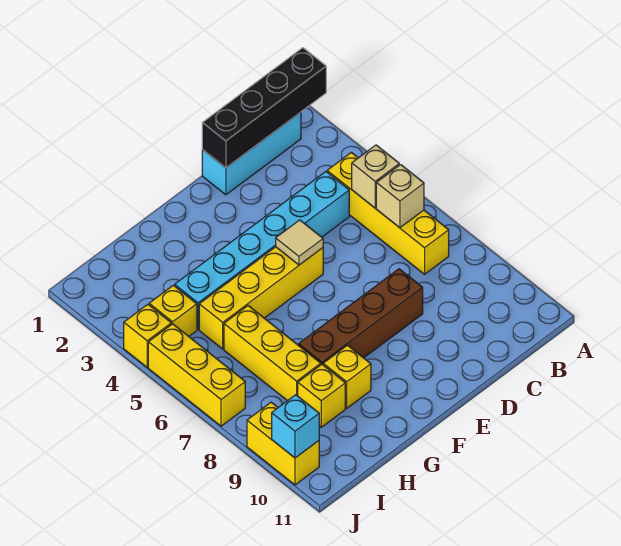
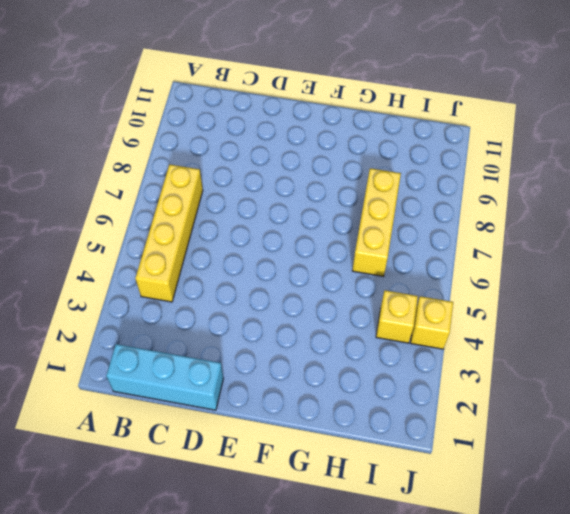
none -> cyan 1x6 brick [175,172,349,329]
none -> brown 1x4 brick [299,269,423,364]
none -> yellow 1x4 brick [199,247,323,349]

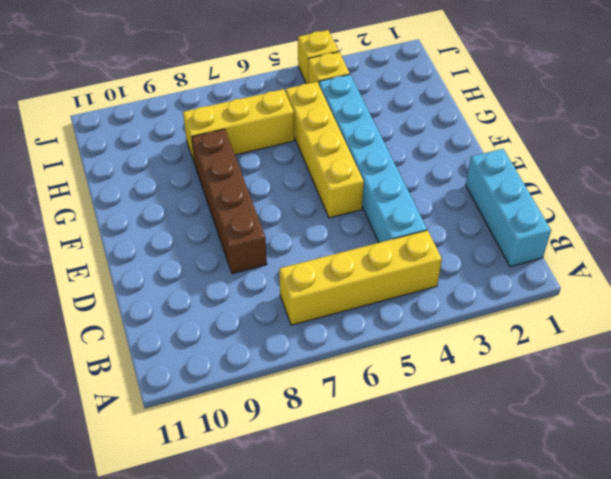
none -> yellow 1x1 brick [323,345,371,408]
none -> yellow 1x1 brick [298,364,345,427]
none -> yellow 1x3 brick [148,324,245,426]

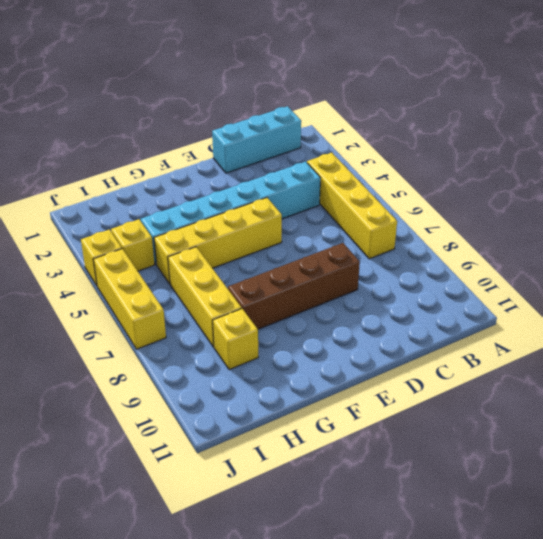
none -> yellow 1x1 brick [323,345,371,408]
none -> yellow 1x2 brick [247,402,319,485]
none -> black 1x4 brick [202,48,326,168]

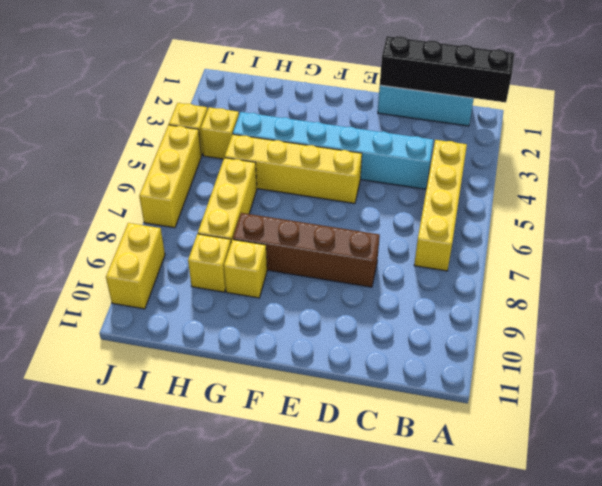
none -> tan 1x1 brick [352,145,399,208]
none -> tan 1x1 brick [376,165,424,228]
none -> tan 1x1 tile [276,220,323,265]

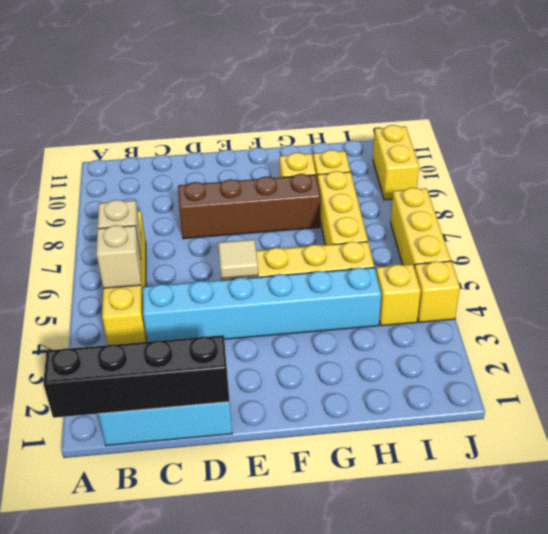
none -> cyan 1x1 brick [272,395,319,458]

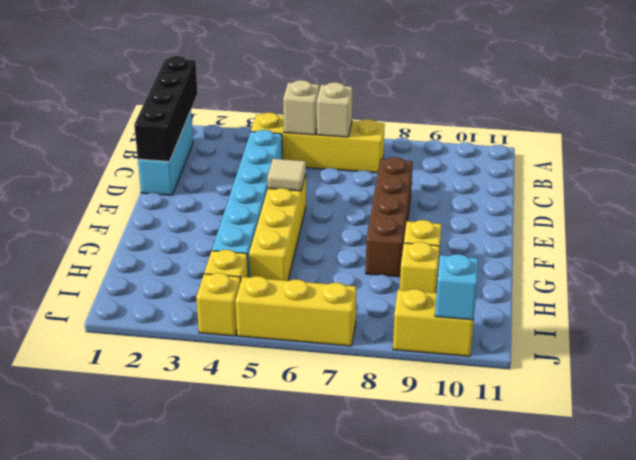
none -> yellow 1x3 brick [224,306,321,401]

